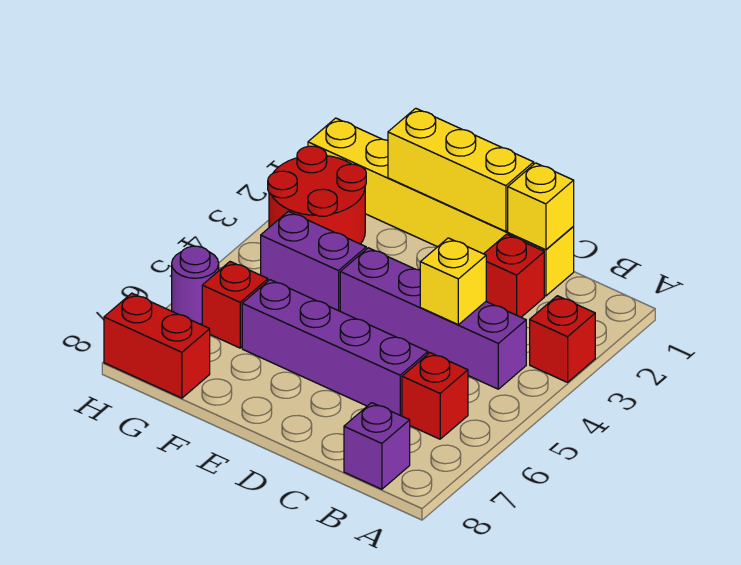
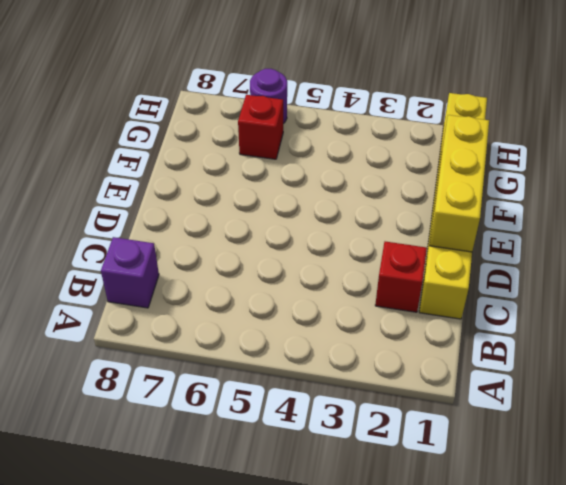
none -> red 1x1 brick [530,296,595,382]
none -> purple 1x4 brick [340,248,526,389]
none -> red 1x1 brick [402,353,468,439]

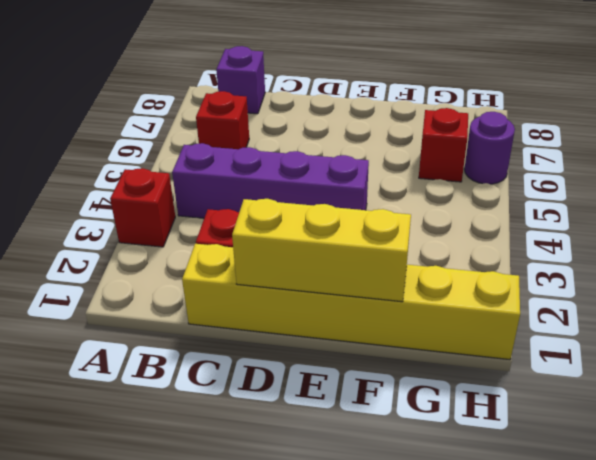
none -> purple 1x4 brick [242,280,428,416]
none -> purple 1x2 brick [261,211,366,311]
none -> red 2x2 round brick [268,146,366,244]

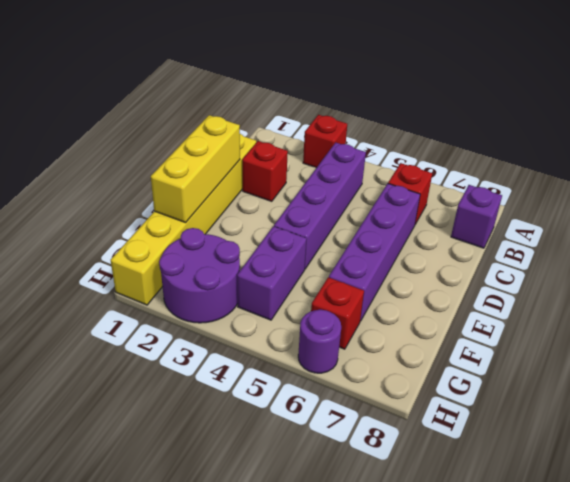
purple 2x2 round brick [159,228,240,323] -> red 2x2 round brick [268,146,366,244]
none -> red 1x2 brick [104,293,210,398]
none -> yellow 1x1 brick [508,163,574,250]
none -> yellow 1x1 brick [420,238,486,325]

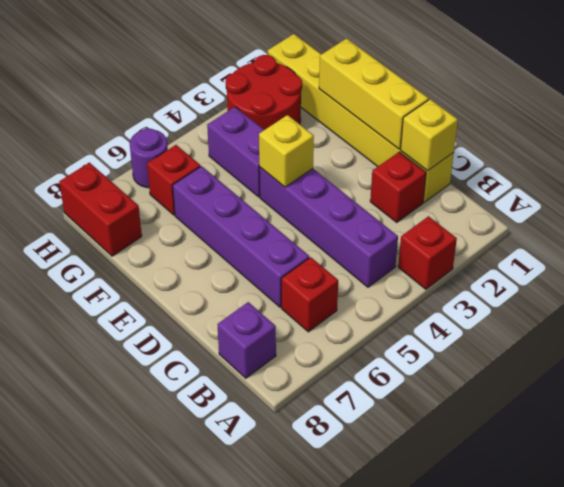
yellow 1x1 brick [259,115,314,187] -> yellow 1x1 brick moved to [420,238,486,325]

